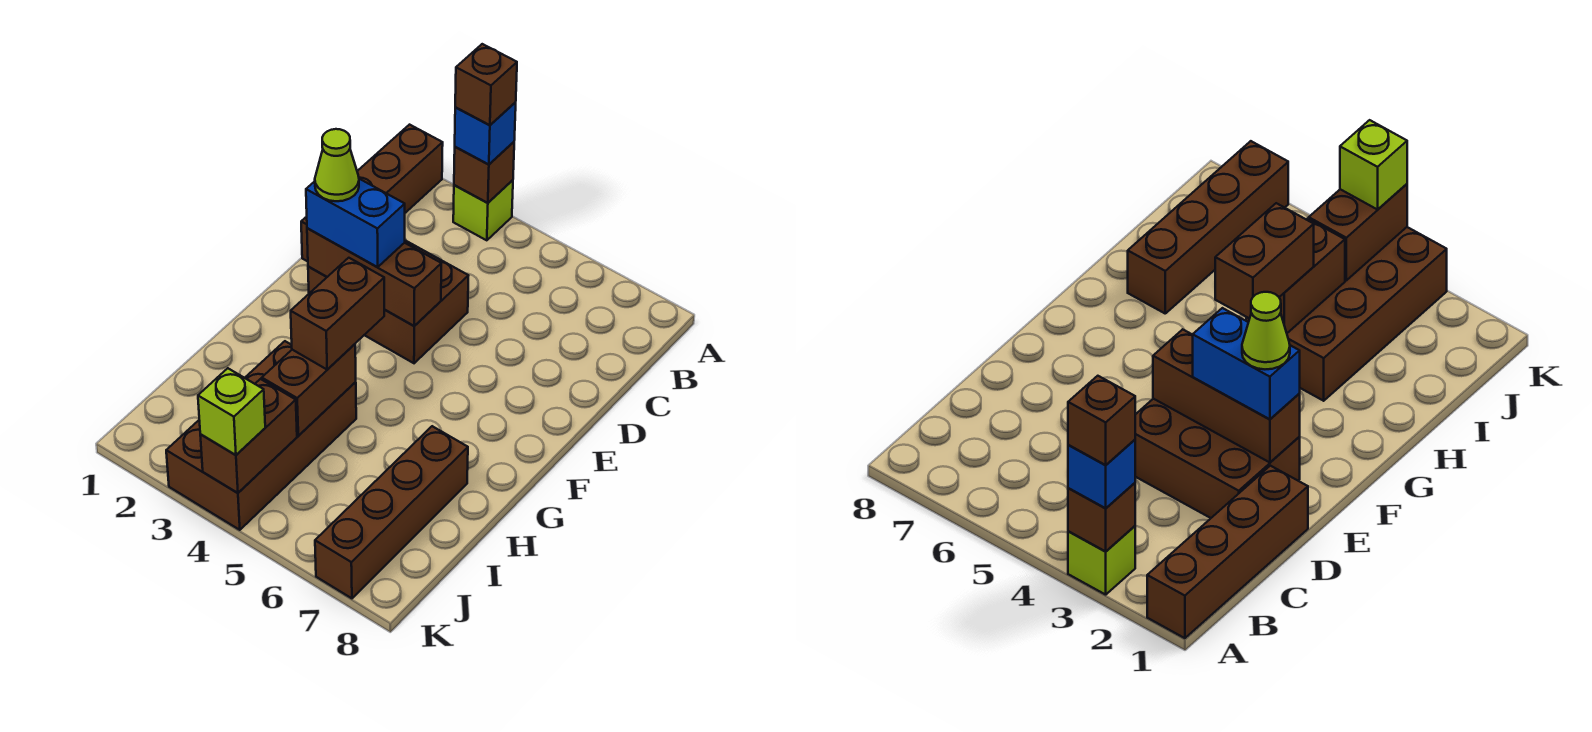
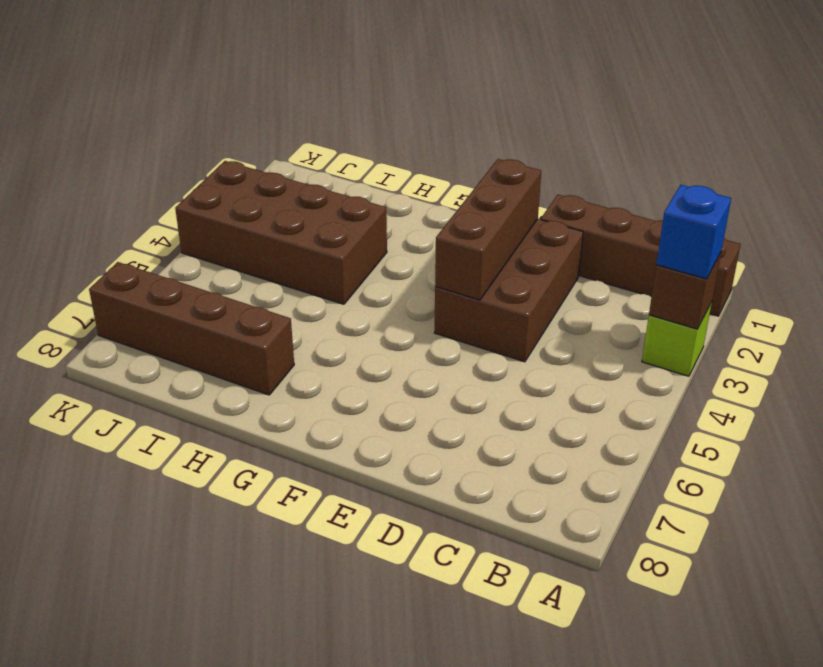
none -> brown 1x2 brick [262,344,356,436]
none -> brown 1x2 brick [200,379,297,493]
none -> blue 1x2 brick [306,179,405,267]

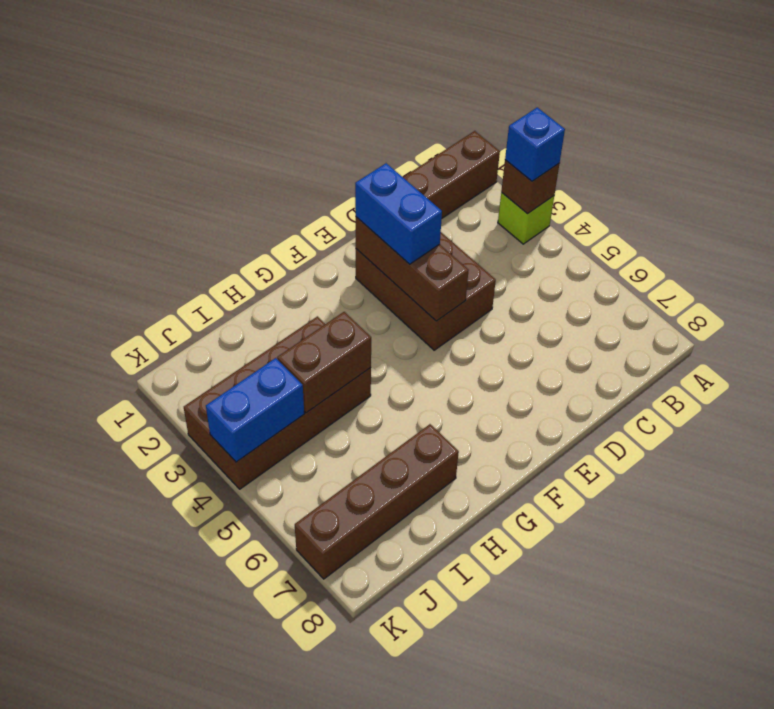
blue 1x2 brick [206,358,304,462] -> brown 1x2 brick [200,379,297,493]
none -> brown 1x2 brick [291,258,384,369]
none -> lime 1x1 brick [198,368,265,455]
none -> brown 1x1 brick [455,44,517,125]

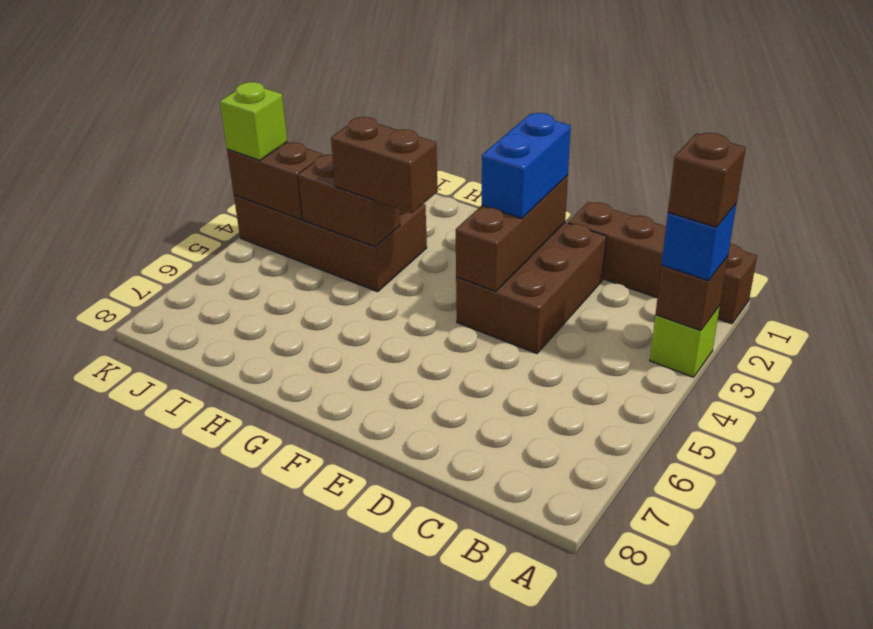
none -> brown 1x4 brick [315,426,468,598]
none -> lime 1x1 cone [315,129,359,201]

